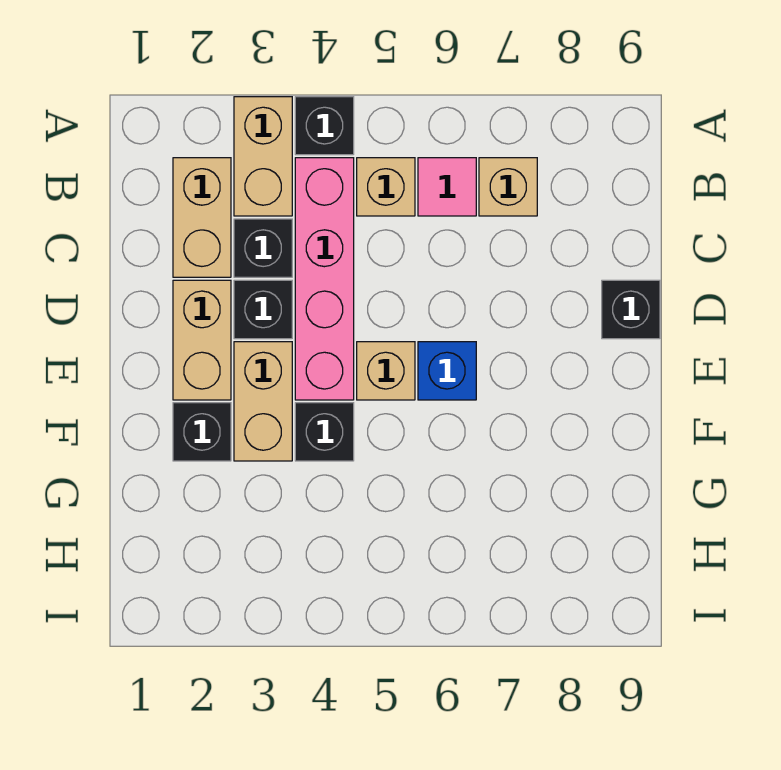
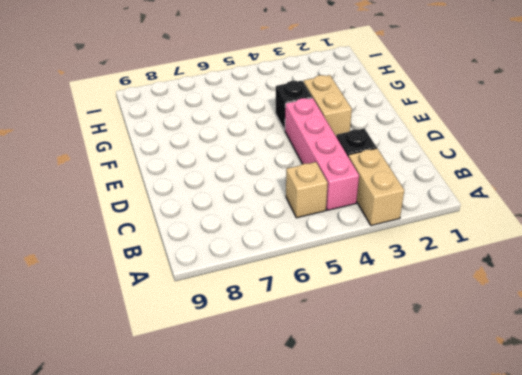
none -> black 1x1 brick [295,97,354,155]
none -> tan 1x2 brick [173,158,231,277]
none -> pink 1x1 tile [418,158,476,216]

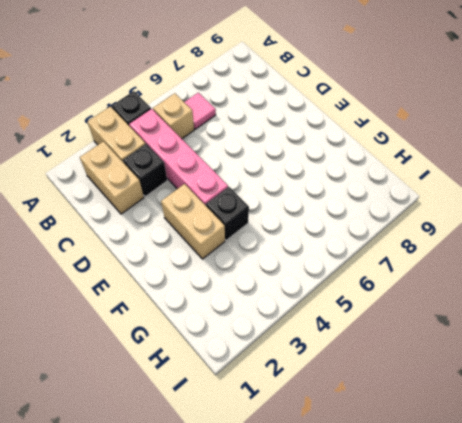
none -> tan 1x1 brick [479,158,537,216]
none -> tan 1x2 brick [173,280,231,400]
none -> black 1x1 brick [234,280,292,339]

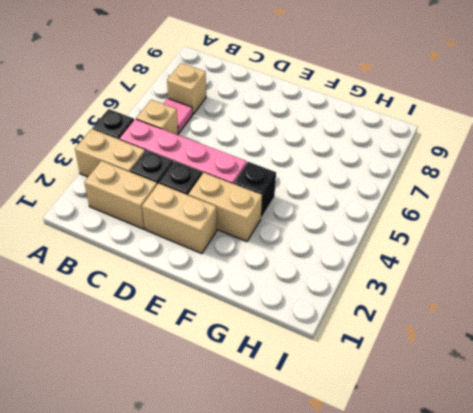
none -> black 1x1 brick [602,280,660,339]
none -> tan 1x1 brick [357,342,415,400]
none -> blue 1x1 brick [418,342,476,400]

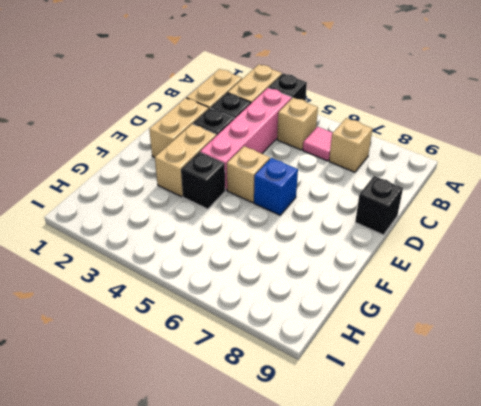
none -> black 1x1 brick [173,403,231,461]

